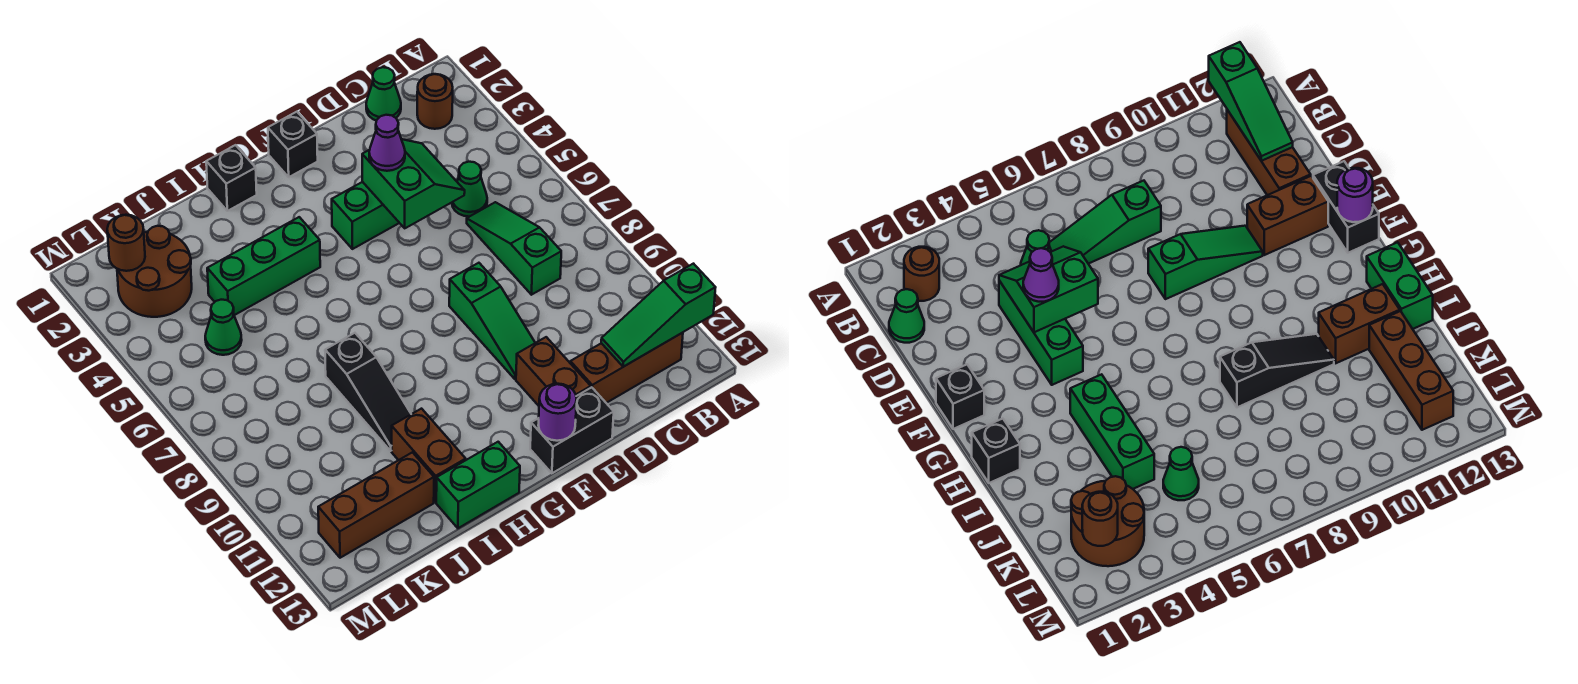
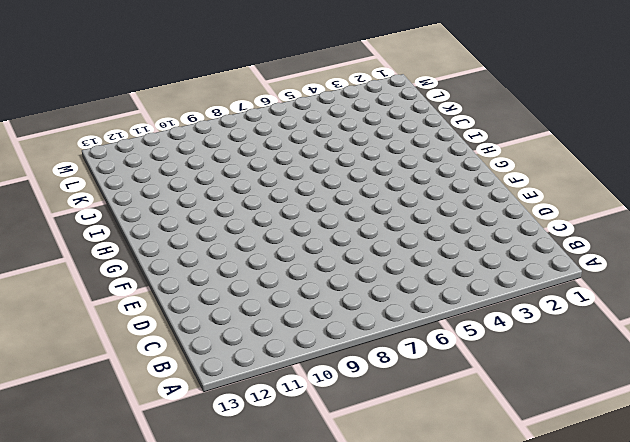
none -> brown 1x1 round brick [417,74,453,129]
none -> brown 1x3 brick [570,333,683,403]
none -> green 1x1 cone [366,67,401,121]

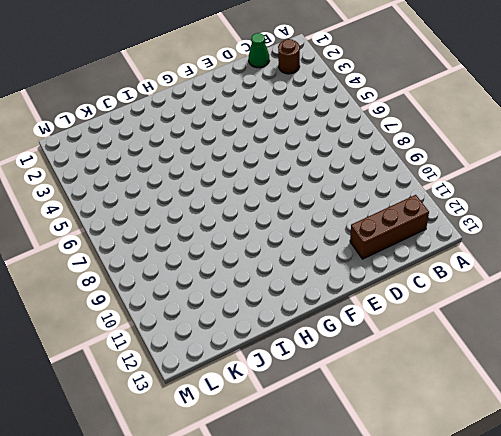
none -> green 1x1 cone [452,162,487,217]
none -> green 1x3 slope [467,202,561,295]
none -> green 1x3 brick [332,182,399,249]

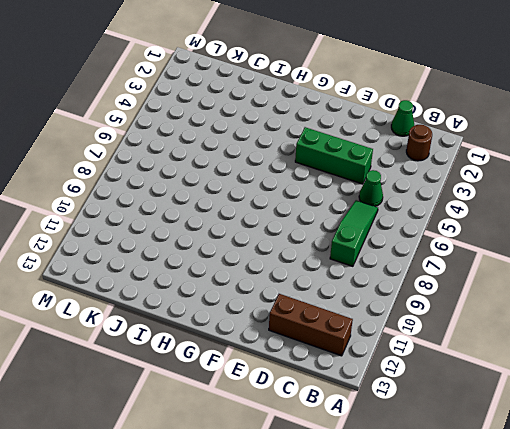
none -> green 1x3 slope [449,263,535,379]
none -> brown 1x2 brick [516,337,591,406]
none -> black 1x2 brick [530,387,614,473]

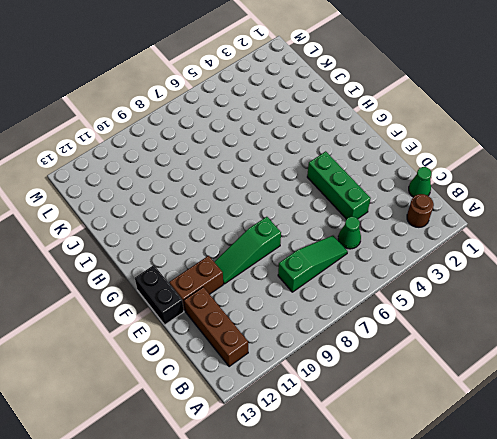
none -> black 1x1 brick [268,112,318,177]
none -> black 1x1 brick [206,145,257,211]
none -> green 1x3 brick [207,217,320,315]

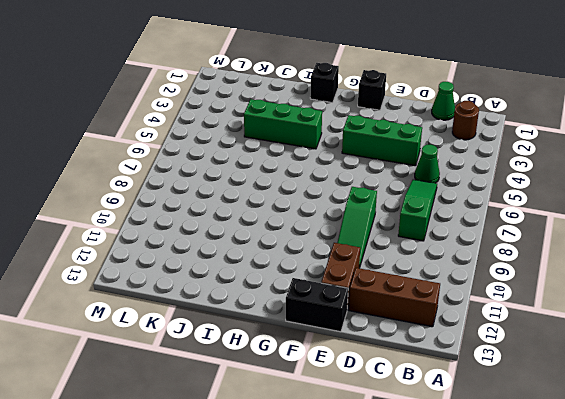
none -> green 1x2 brick [436,442,520,528]
none -> black 1x3 slope [325,333,411,451]
none -> brown 1x2 brick [392,409,466,502]

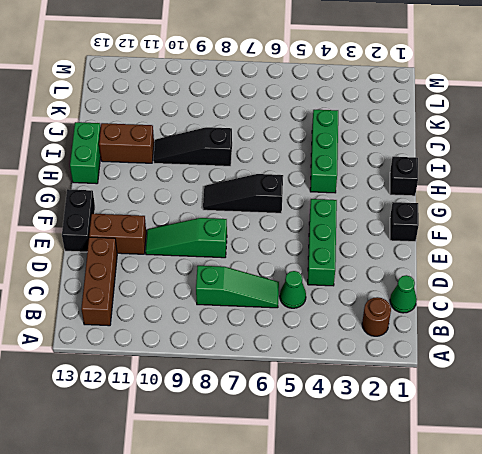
black 1x3 slope [203,174,283,213] -> none
none -> brown 1x3 brick [318,452,434,558]
none -> brown 2x2 round brick [117,226,192,317]
none -> green 1x1 cone [205,300,242,355]

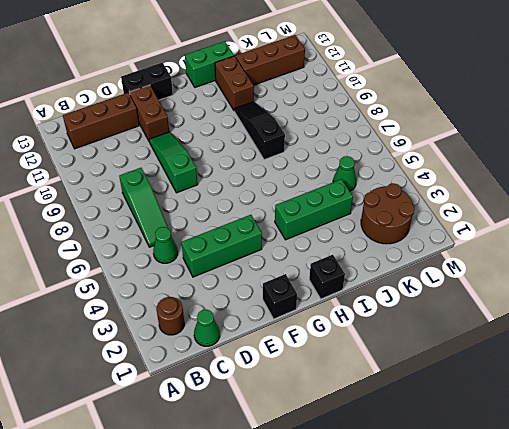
none -> green 1x3 slope [601,264,716,367]
none -> green 2x2 slope [362,139,465,228]
none -> purple 1x1 round brick [538,384,577,441]

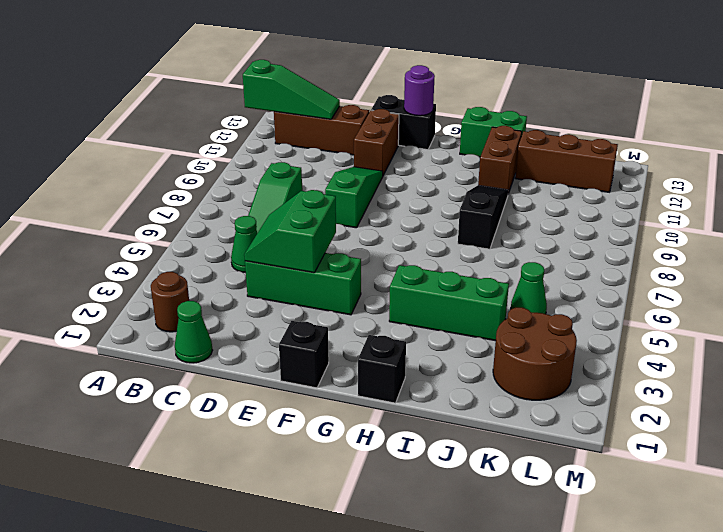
none -> brown 1x1 round brick [107,215,145,271]
none -> purple 1x1 cone [369,115,405,171]

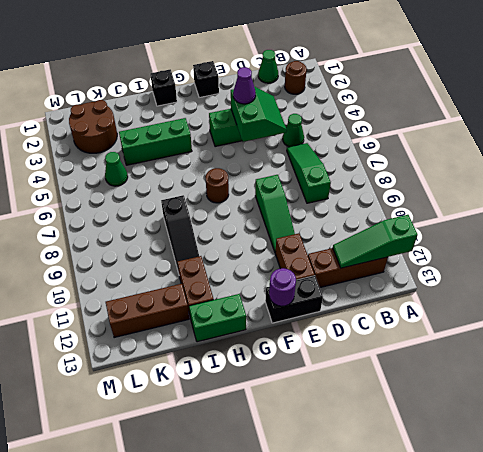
brown 1x1 round brick [205,168,229,203] -> brown 1x1 round brick moved to [107,215,145,271]

